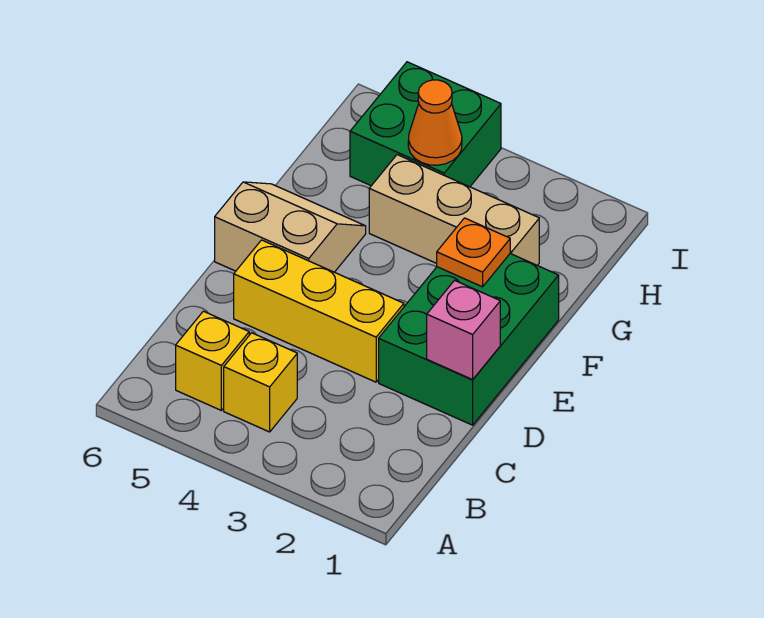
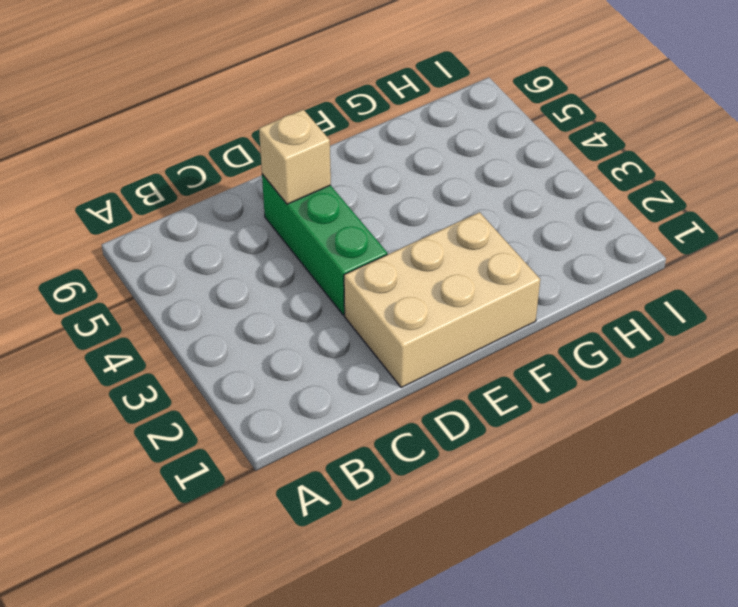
tan 2x3 brick [344,212,540,388] -> green 2x3 brick [379,254,559,425]
green 1x3 brick [262,174,387,315] -> yellow 1x3 brick [234,240,404,382]
tan 1x1 brick [259,109,331,204] -> none
none -> yellow 1x1 brick [224,333,297,432]
none -> yellow 1x1 brick [176,311,249,410]

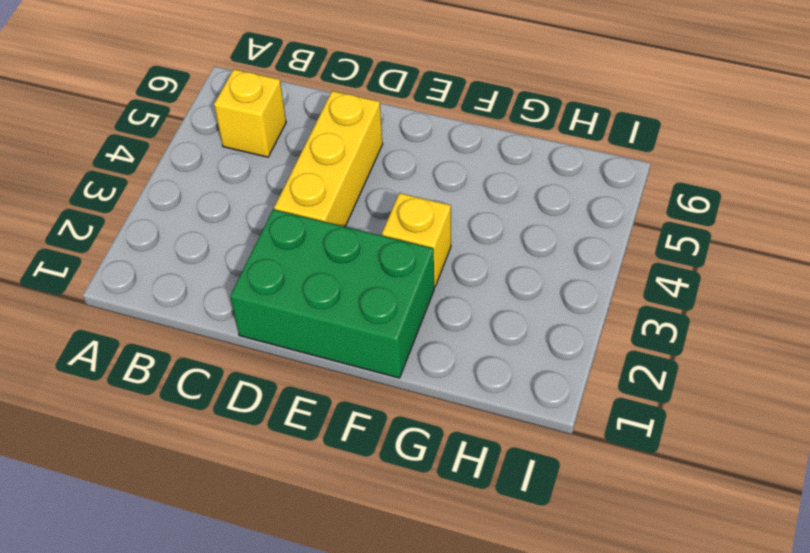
yellow 1x1 brick [382,193,451,287] -> yellow 1x1 brick moved to [224,333,297,432]
none -> tan 2x2 slope [215,182,366,272]
none -> tan 1x3 brick [369,155,539,265]

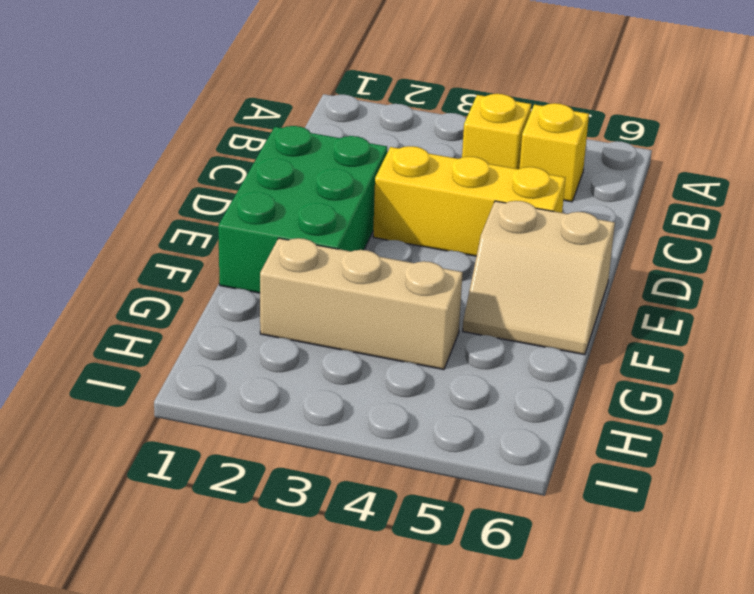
none -> green 2x2 brick [350,62,501,187]
none -> pink 1x1 brick [427,280,500,380]

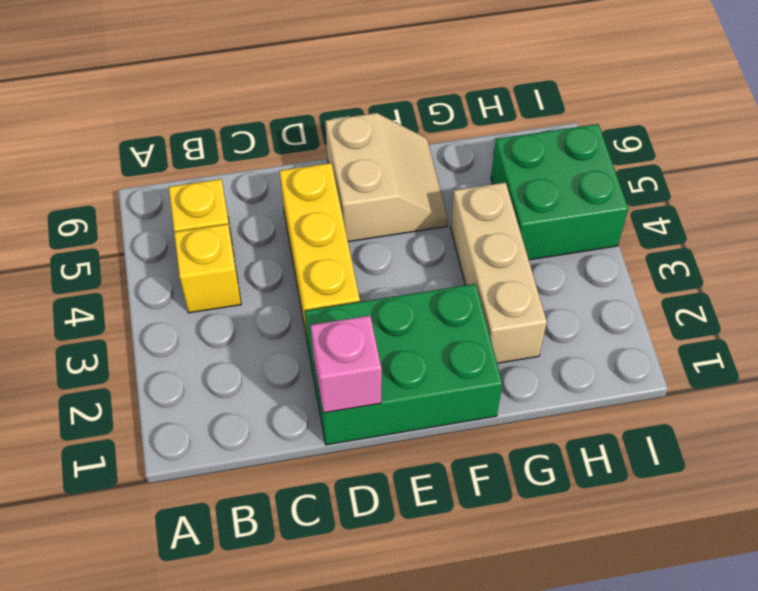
none -> orange 1x1 plate [437,218,510,287]
none -> orange 1x1 cone [408,80,462,165]

